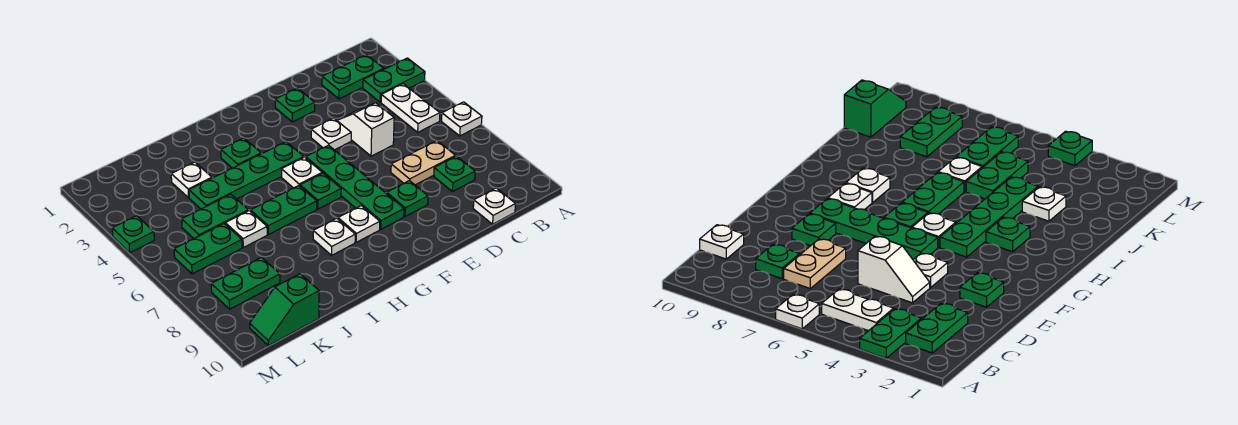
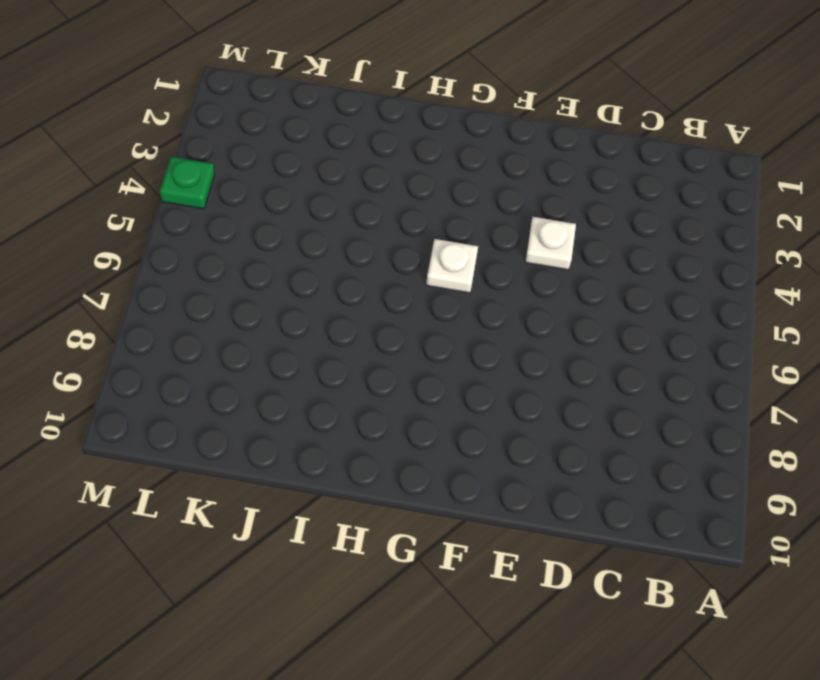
none -> green 1x2 plate [363,58,425,102]
none -> white 1x1 plate [442,102,482,136]
none -> green 1x2 plate [322,55,384,99]

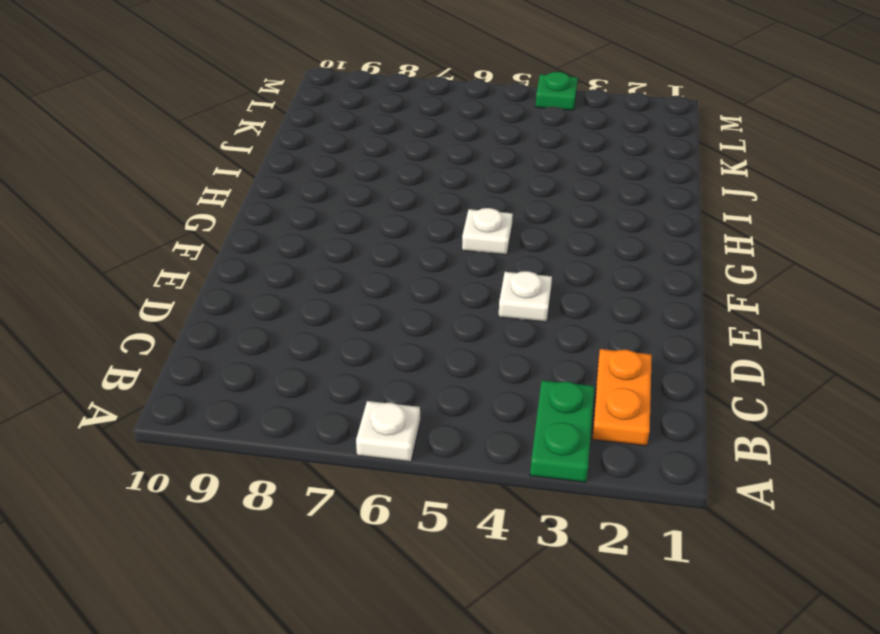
orange 1x2 plate [592,349,652,446] -> green 1x2 plate [322,55,384,99]
none -> white 1x2 plate [381,84,440,132]
none -> tan 1x2 plate [391,141,456,185]
none -> green 1x1 plate [434,156,475,192]

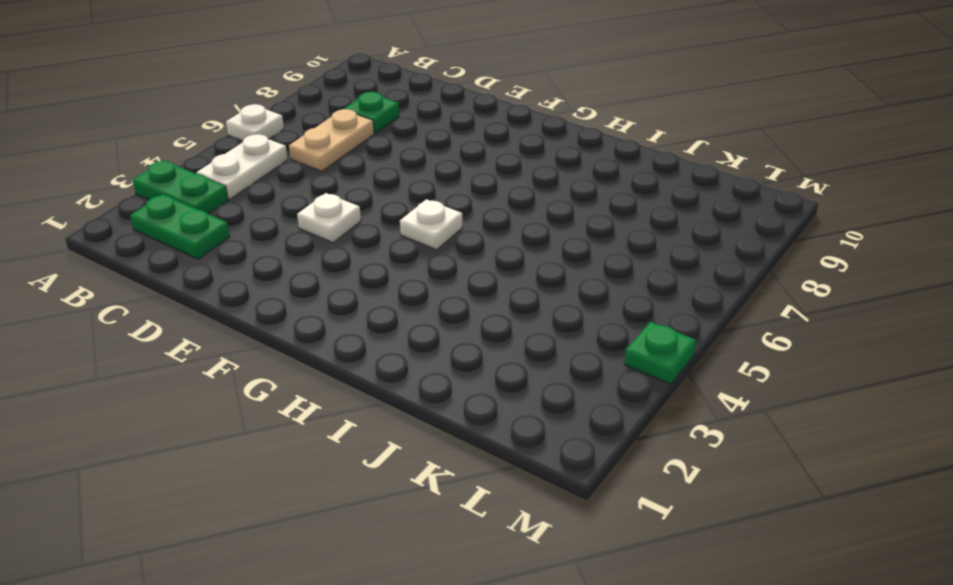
tan 1x2 plate [289,109,374,171] -> tan 1x2 plate turned to [391,141,456,185]
none -> white 1x1 plate [473,188,516,224]
none -> white 1x2 slope [337,103,394,156]
none -> green 1x1 plate [275,88,315,122]

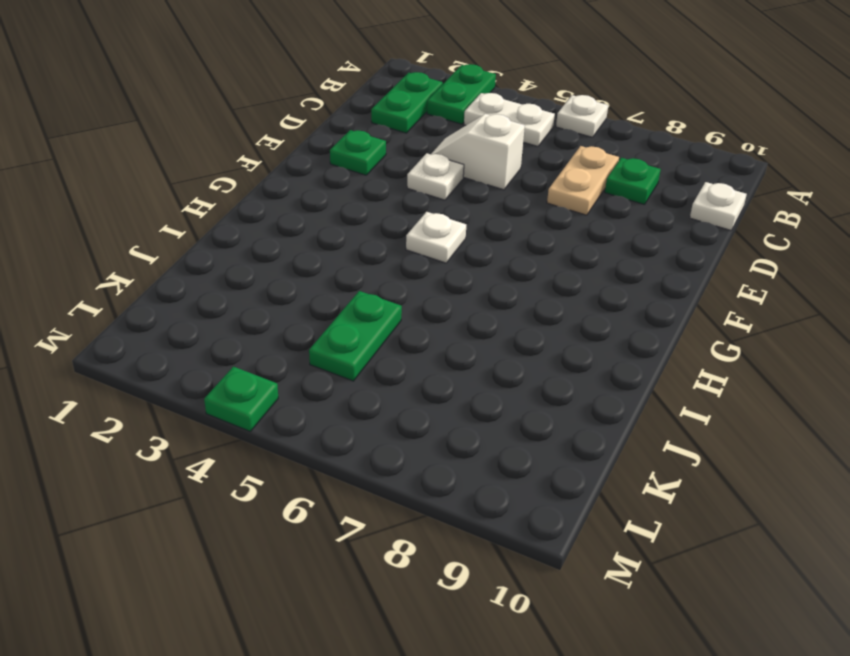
none -> green 1x1 plate [387,181,428,217]
none -> green 1x4 plate [306,145,404,229]
none -> green 1x4 plate [189,142,304,209]

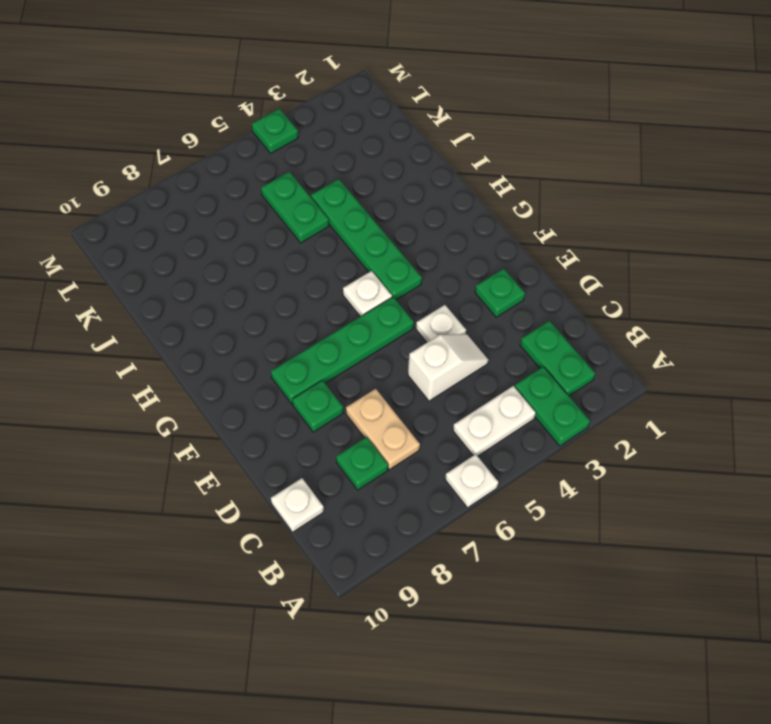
none -> green 1x1 plate [300,173,341,209]
none -> white 1x1 plate [338,206,380,242]
none -> green 1x1 plate [221,138,261,168]

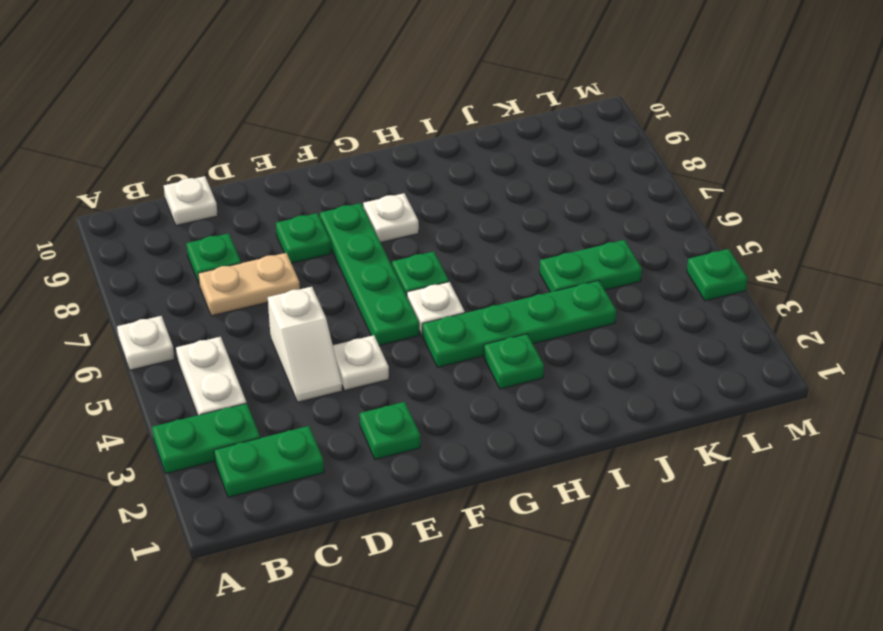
none -> green 1x2 plate [251,186,317,235]
none -> white 1x1 plate [313,218,355,255]
none -> white 1x1 plate [171,162,212,198]

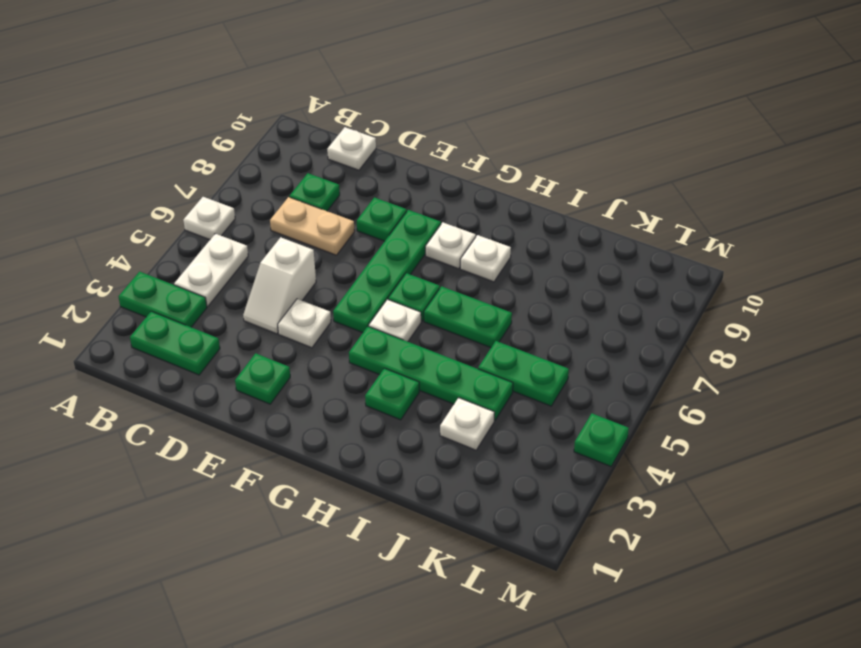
none -> white 1x1 plate [225,211,267,247]
none -> green 1x2 plate [174,224,242,274]
none -> green 1x2 plate [211,257,280,309]

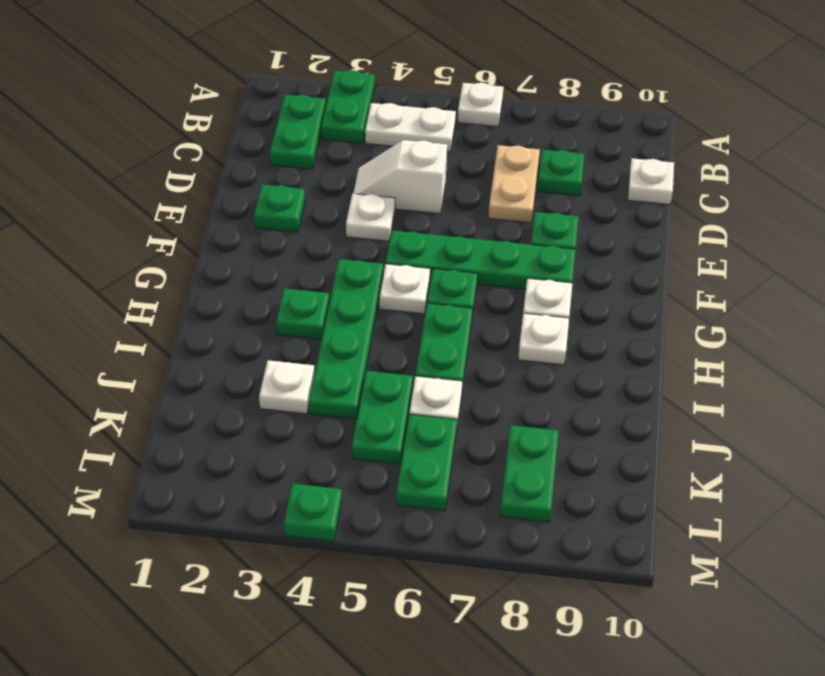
none -> green 1x2 slope [250,274,319,346]

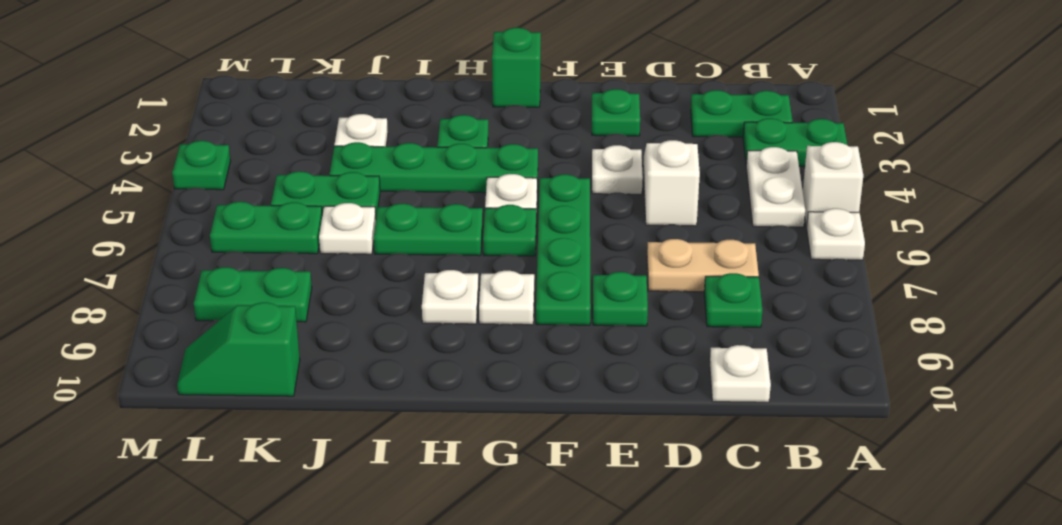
white 1x1 brick [803,142,863,227] -> none
green 1x1 brick [492,28,541,107] -> none

